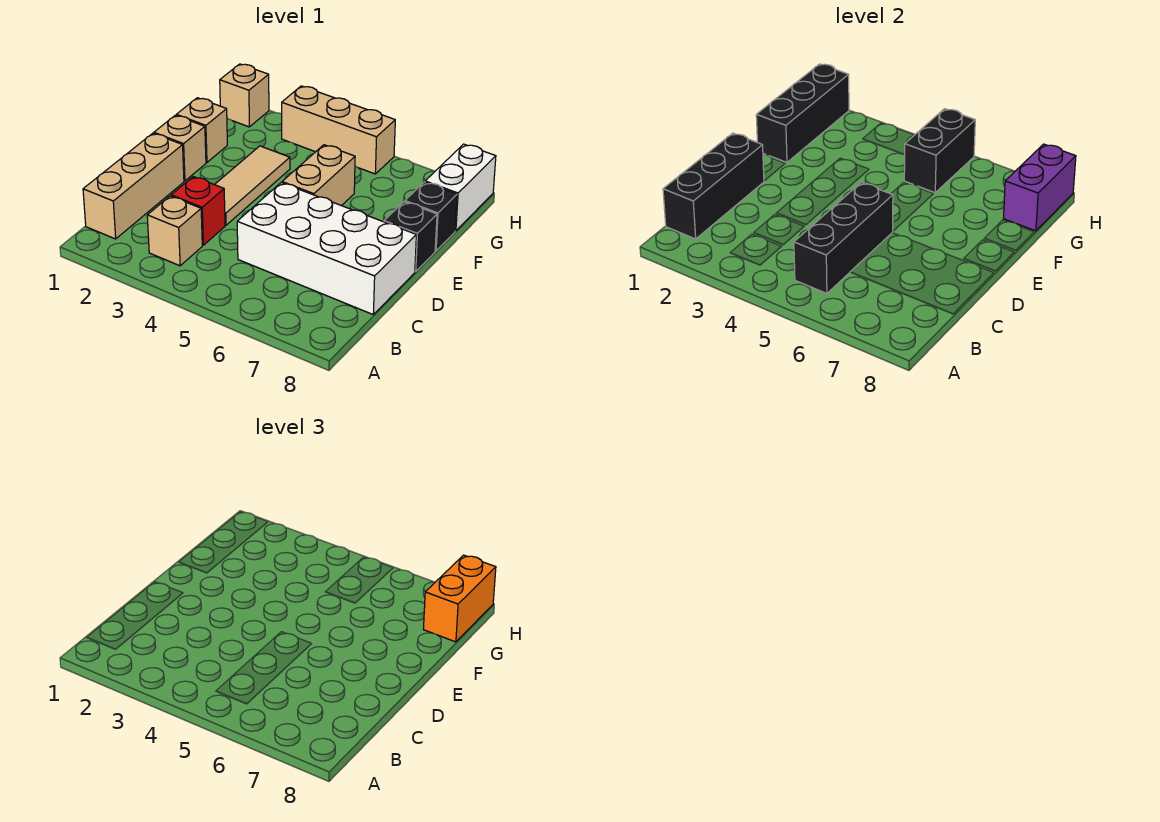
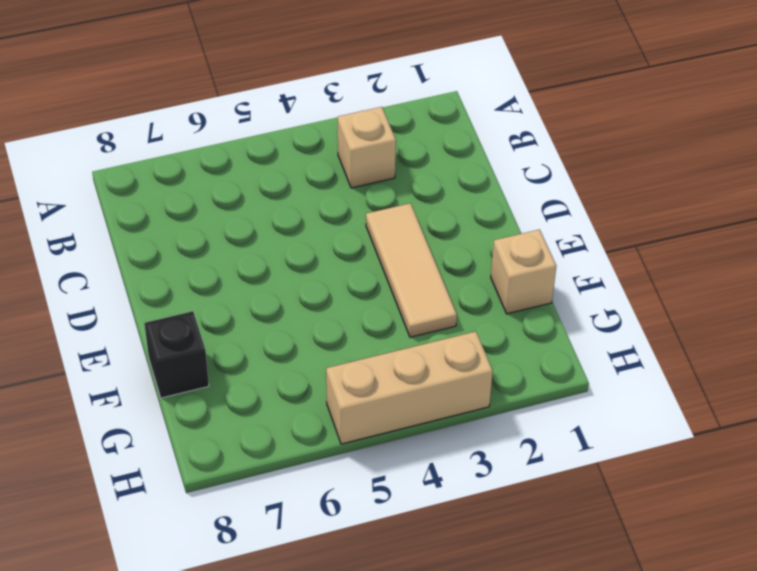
none -> tan 1x3 brick [83,133,184,239]
none -> red 1x1 brick [171,177,225,245]
none -> white 2x4 brick [237,183,416,314]

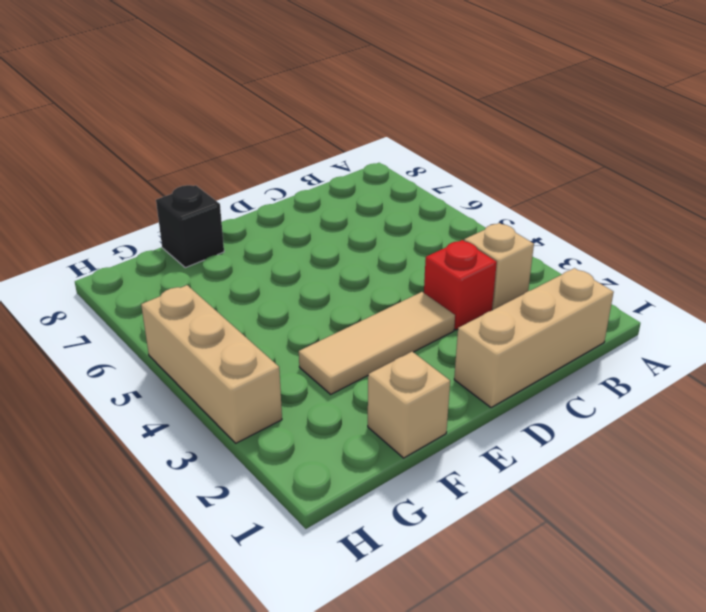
none -> white 2x4 brick [237,183,416,314]
none -> tan 1x1 brick [154,115,206,181]
none -> tan 1x2 brick [282,145,355,206]

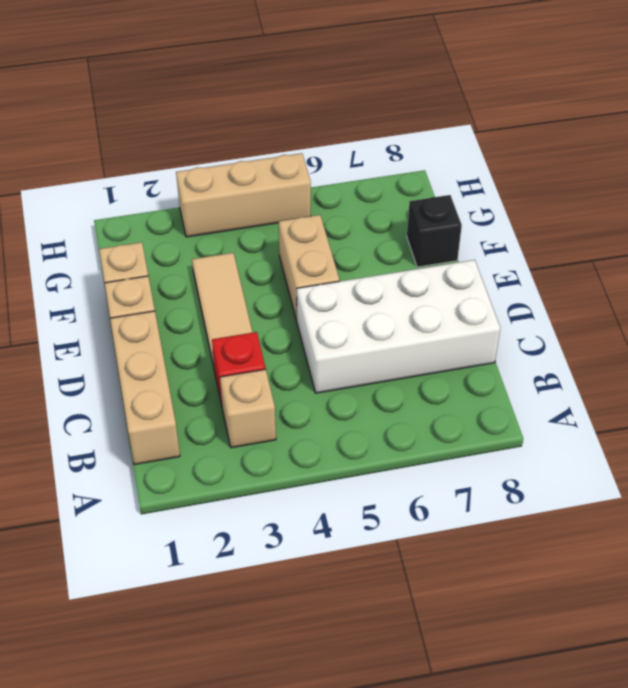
none -> black 1x1 brick [384,202,437,272]
none -> white 1x2 brick [425,144,496,231]
none -> tan 1x1 brick [220,64,269,127]

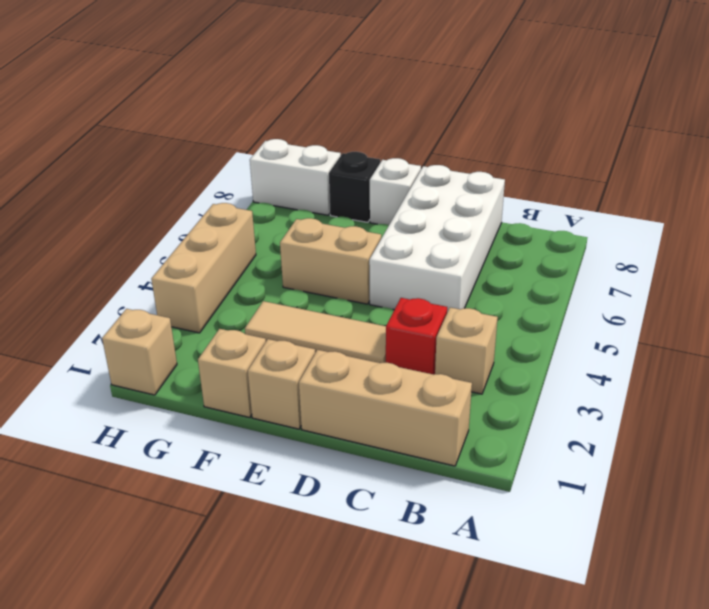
white 1x1 brick [370,158,421,225] -> black 1x1 brick [384,202,437,272]
none -> black 1x3 brick [663,133,764,239]
none -> black 1x3 brick [794,183,893,294]
none -> black 1x3 brick [756,64,849,162]

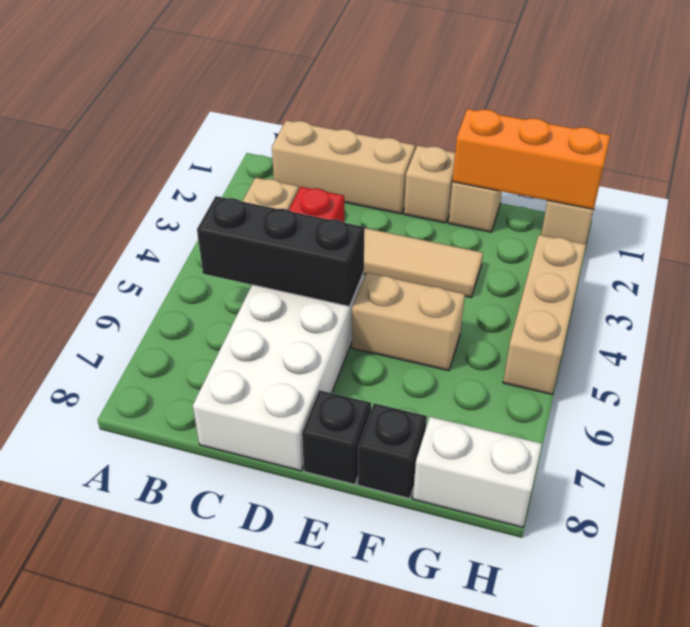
orange 1x3 brick [453,109,610,209] -> black 1x3 brick [756,64,849,162]
none -> black 1x3 brick [663,133,764,239]
none -> black 1x2 brick [904,109,975,193]
none -> purple 1x2 brick [1003,144,1076,231]

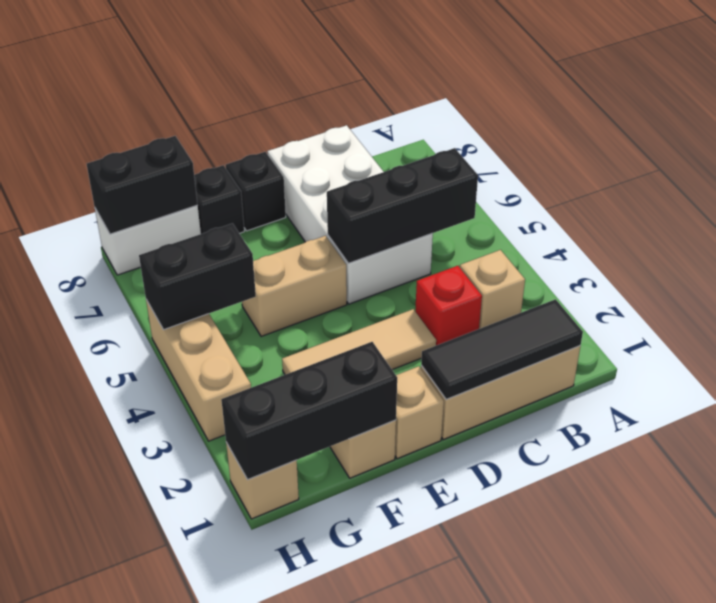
black 1x3 tile [421,299,583,400] -> black 1x3 brick [663,133,764,239]
black 1x2 brick [87,136,198,234] -> purple 1x2 brick [1003,144,1076,231]
none -> orange 1x2 brick [423,555,496,642]

